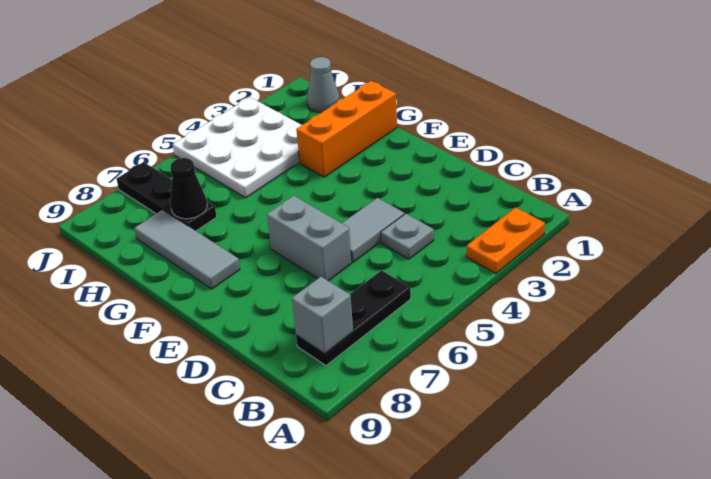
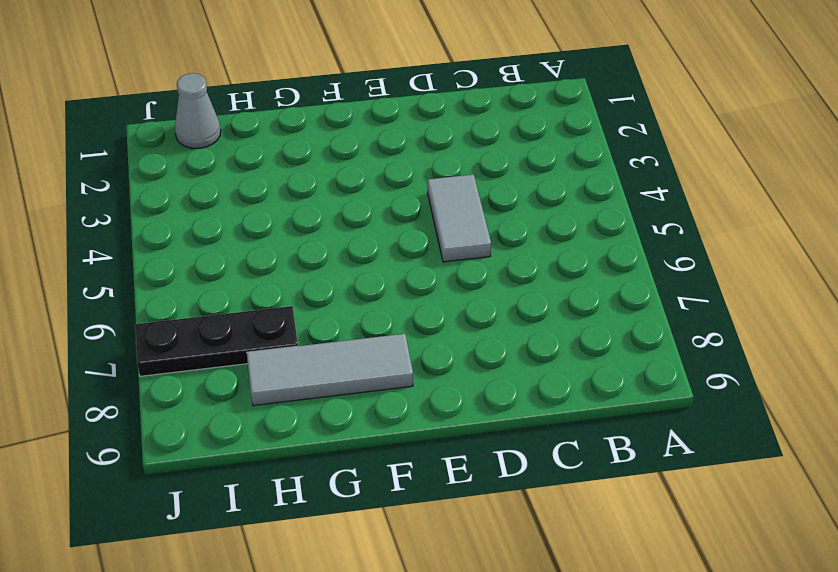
none -> orange 1x2 plate [466,208,545,273]
none -> black 1x3 plate [296,270,411,366]
none -> grey 1x1 plate [381,214,434,259]

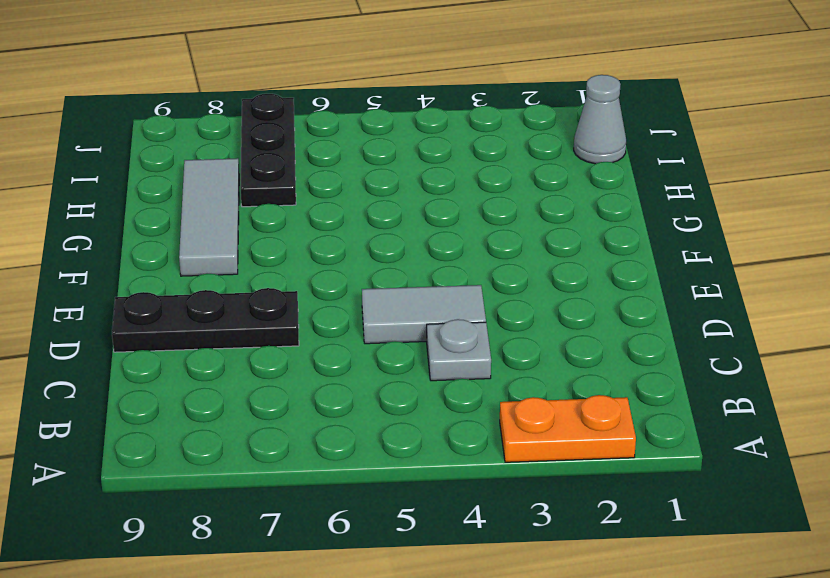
black 1x3 plate [112,288,299,352] -> black 1x3 plate moved to [296,270,411,366]
none -> grey 1x2 brick [267,196,352,281]
none -> orange 1x3 brick [296,81,397,177]
none -> white 3x3 plate [173,97,302,198]

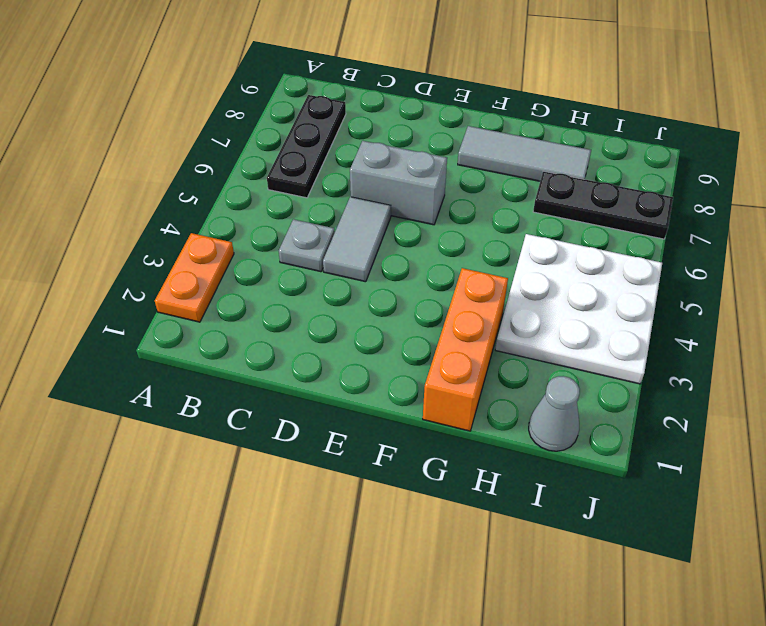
none -> grey 1x1 brick [292,277,353,354]
none -> black 1x1 cone [170,158,207,219]

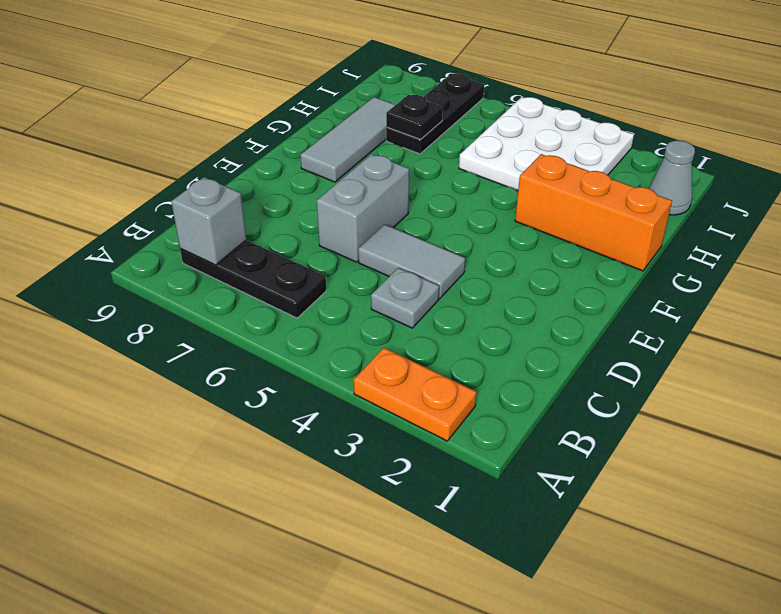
black 1x1 plate [386,95,443,139] -> black 1x1 cone [170,158,207,219]

